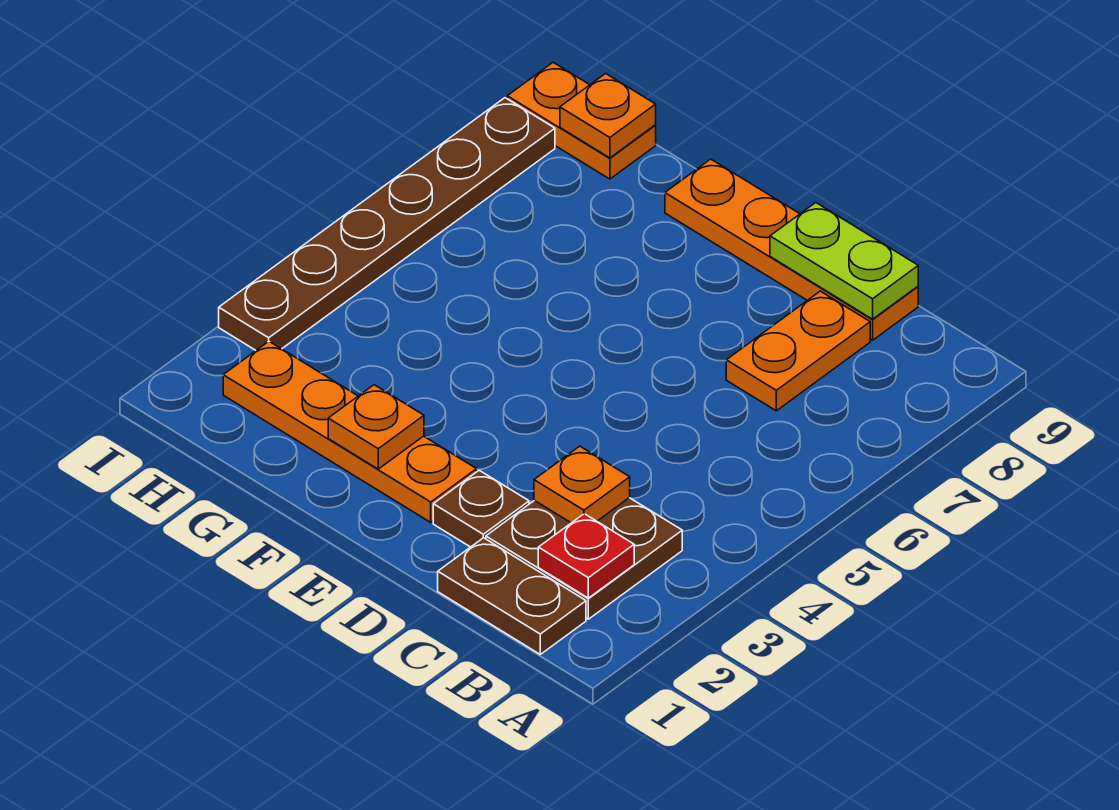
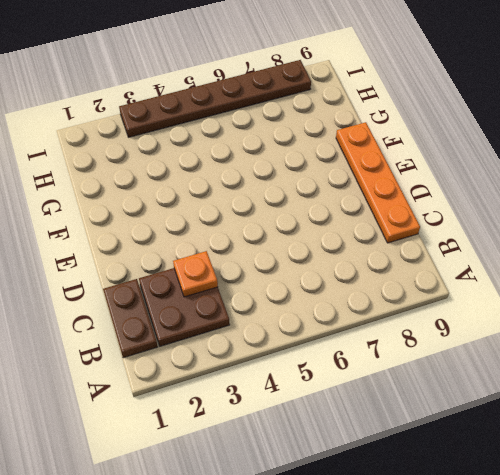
none -> orange 1x2 plate [726,291,870,411]
none -> brown 1x1 plate [433,470,529,547]
none -> orange 1x4 plate [223,342,477,522]

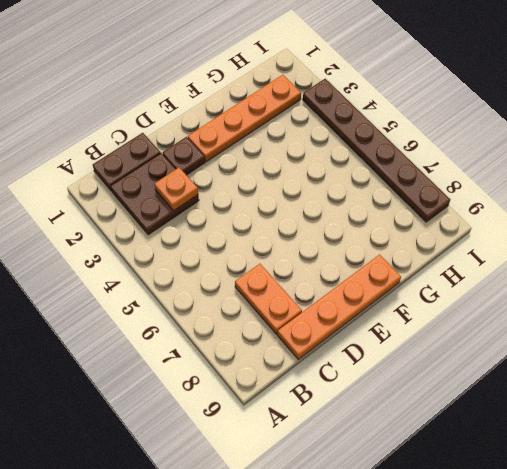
none -> orange 1x2 plate [507,62,656,179]
none -> red 1x1 plate [538,514,634,598]
none -> lime 1x2 plate [770,203,918,319]

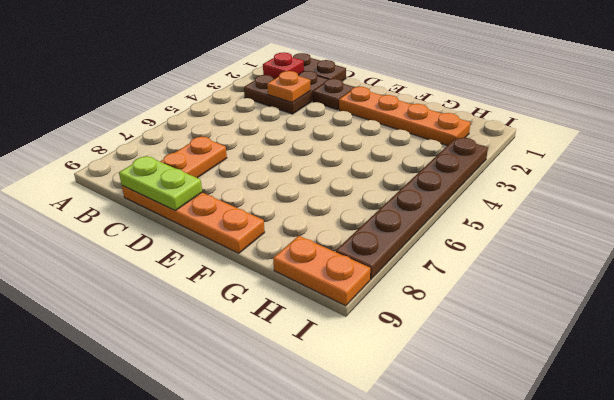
none -> orange 1x1 plate [328,385,424,469]
none -> orange 1x1 plate [560,73,656,158]

